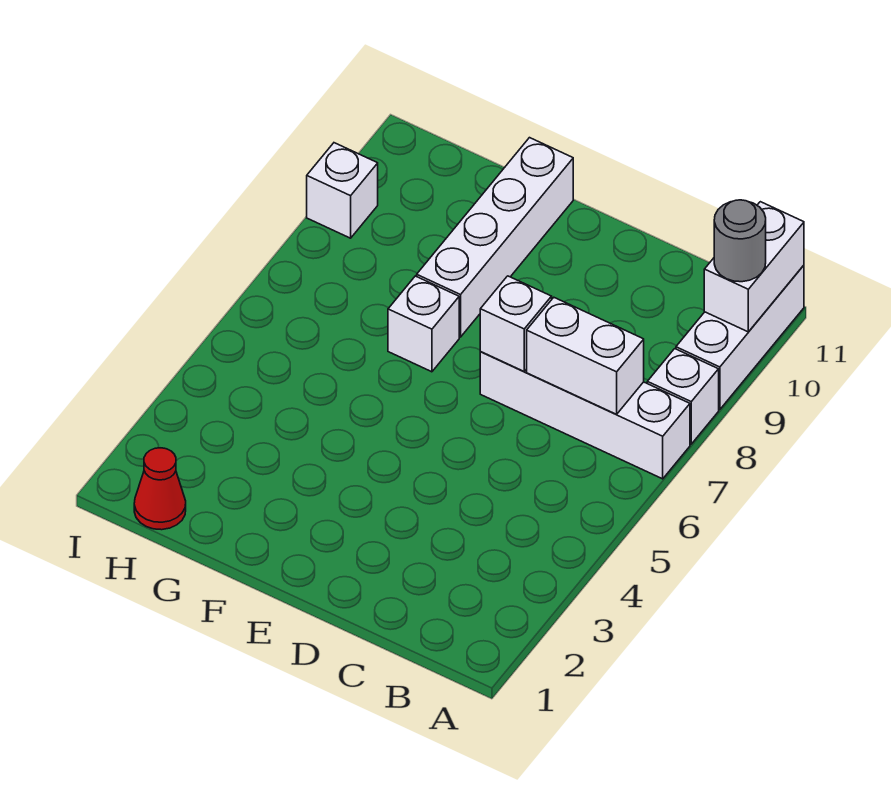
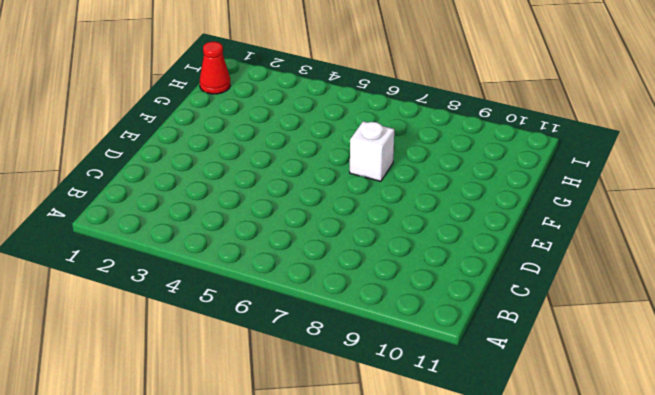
none -> white 1x4 brick [480,352,690,479]
none -> white 1x1 brick [647,349,719,444]

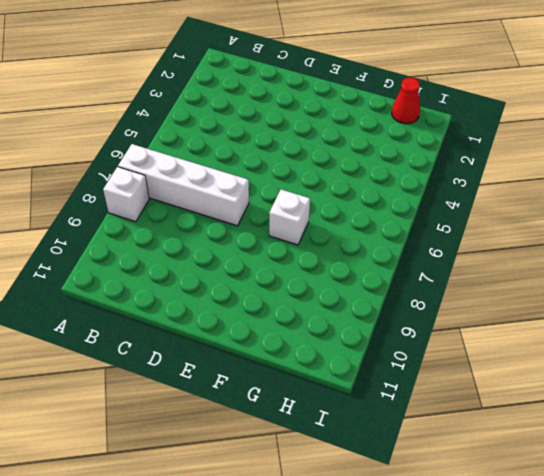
none -> white 1x3 brick [676,265,804,410]
none -> white 1x4 brick [417,138,573,337]

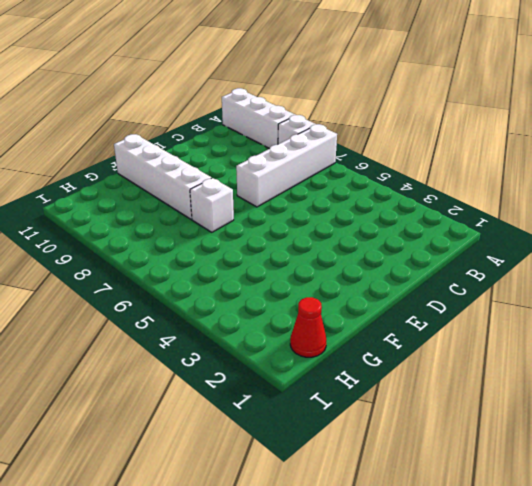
none -> white 1x1 brick [307,143,378,238]
none -> white 1x2 brick [704,202,804,332]

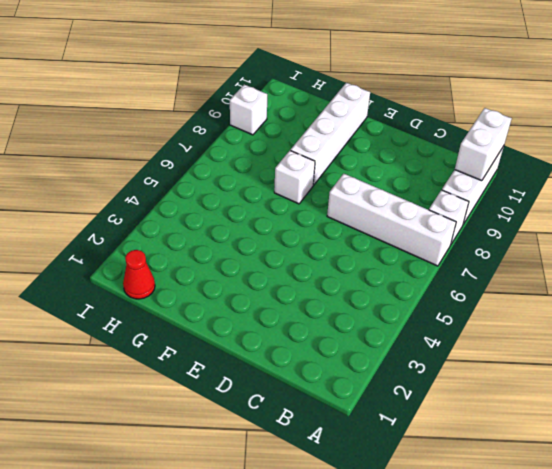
none -> white 1x2 brick [527,298,644,414]
none -> white 1x1 brick [480,276,552,372]

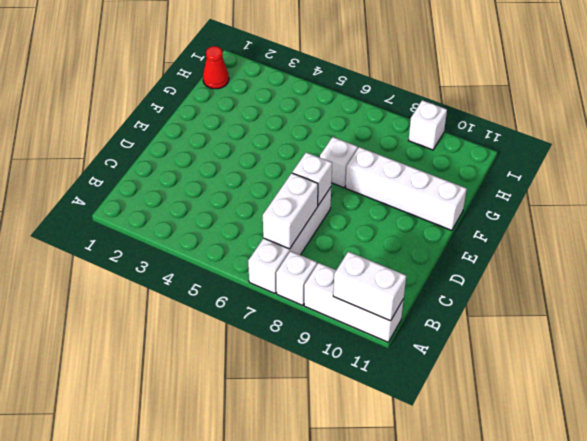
none -> grey 1x1 round brick [714,200,766,282]

